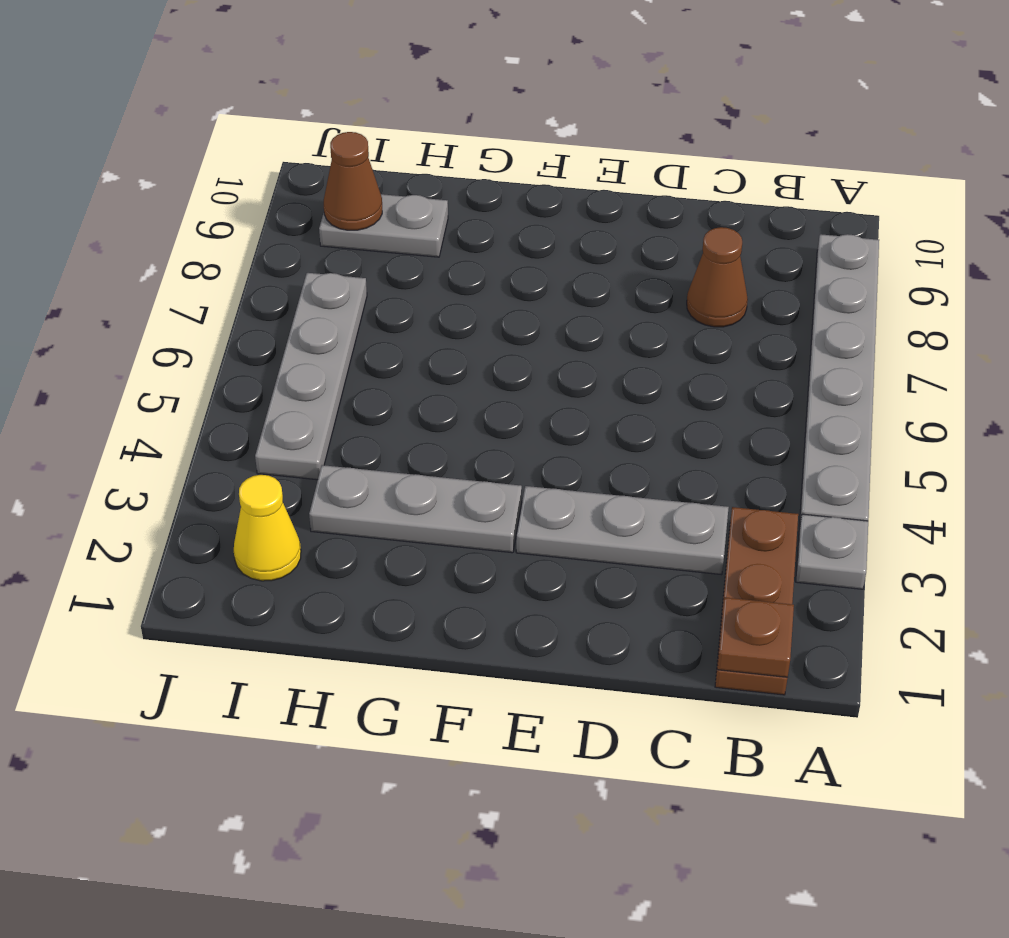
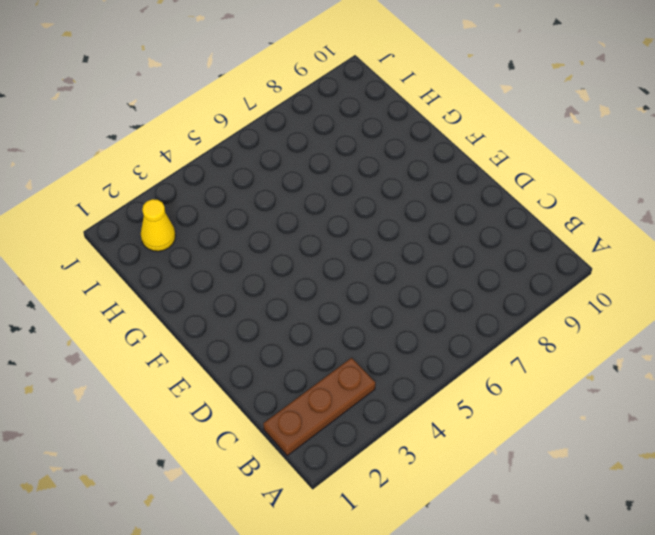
none -> grey 1x1 plate [796,514,868,589]
none -> grey 1x6 plate [799,234,879,527]

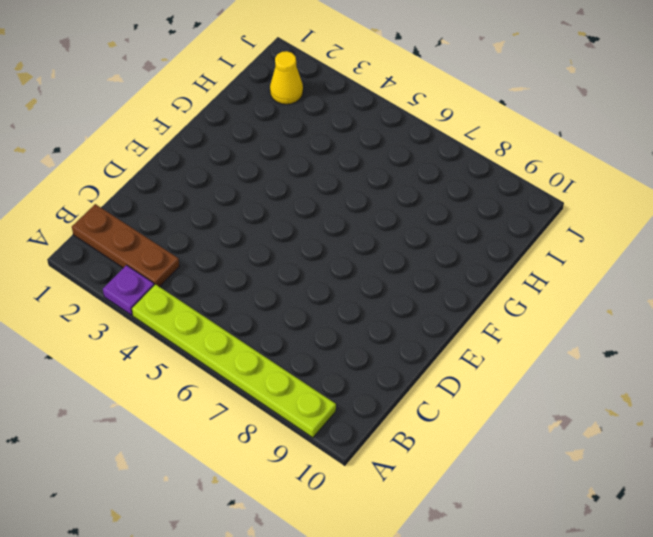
purple 1x1 plate [103,265,154,315] -> grey 1x1 plate [796,514,868,589]
lime 1x6 plate [132,284,336,438] -> grey 1x6 plate [799,234,879,527]
none -> grey 1x3 plate [516,486,729,575]
none -> brown 1x1 cone [687,227,748,327]

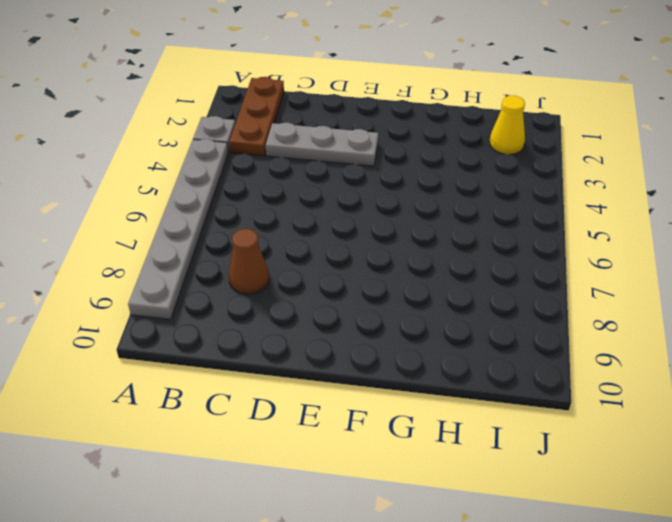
none -> grey 1x3 plate [309,465,522,553]
none -> grey 1x2 plate [319,194,448,257]

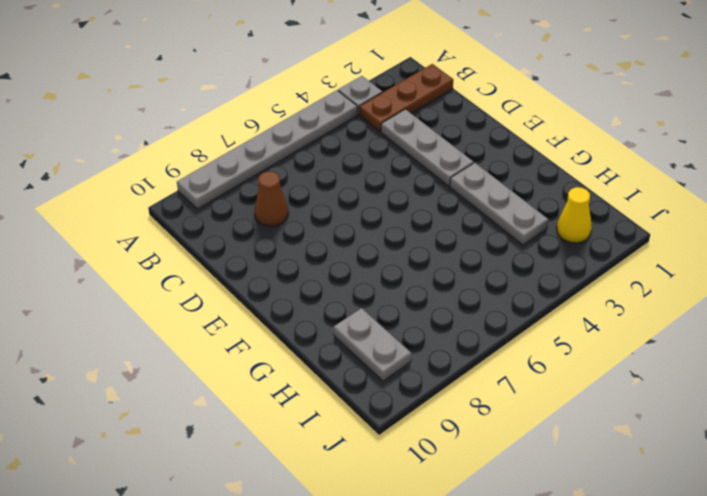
none -> grey 1x4 plate [255,273,367,480]
none -> brown 1x1 plate [717,597,794,677]

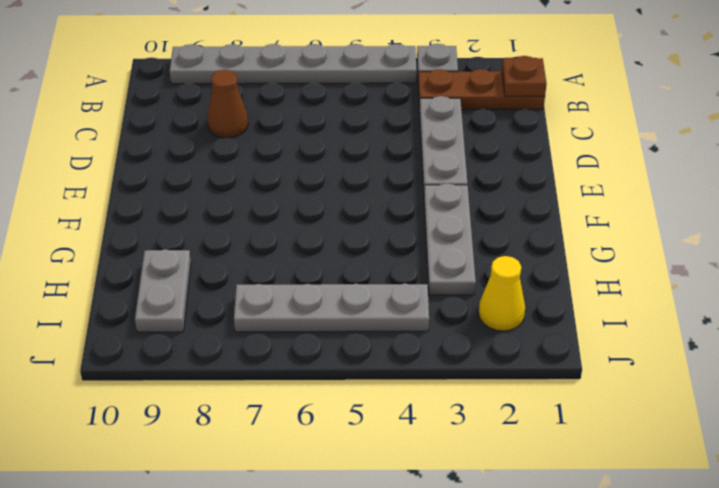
none -> brown 1x1 cone [324,132,382,230]

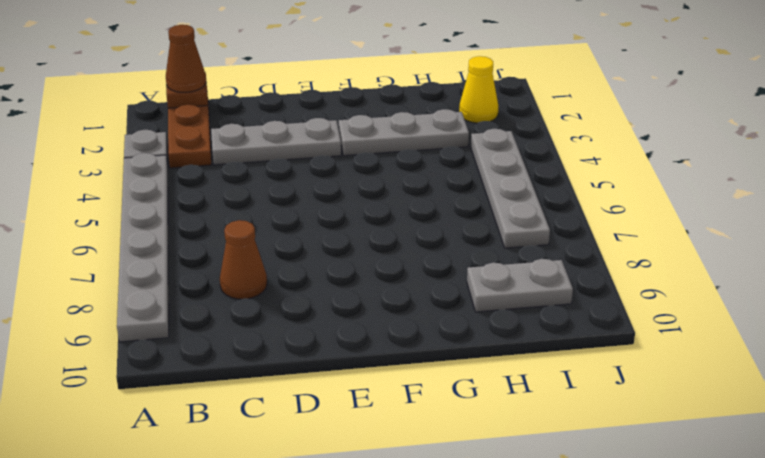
brown 1x1 cone [166,25,206,92] -> brown 1x1 cone moved to [324,132,382,230]

